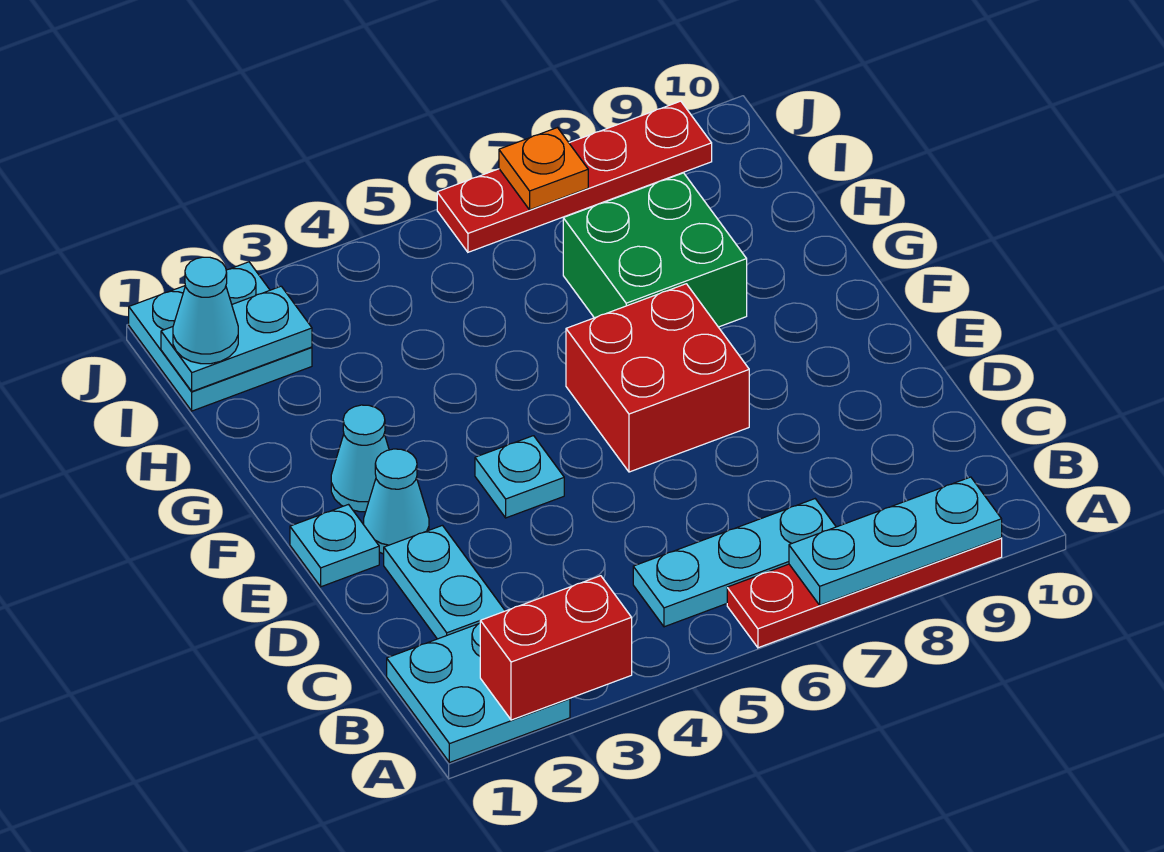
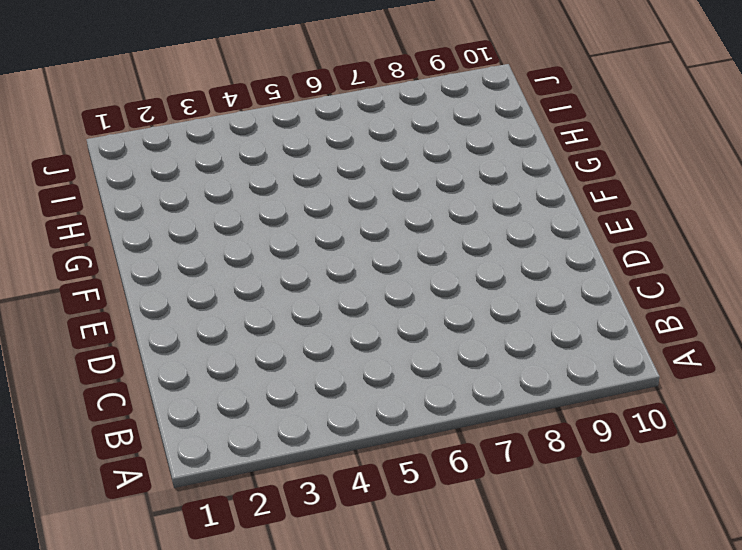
none -> cyan 2x2 plate [387,623,570,763]
none -> red 1x4 plate [727,538,1002,648]
none -> cyan 1x3 plate [633,499,836,627]

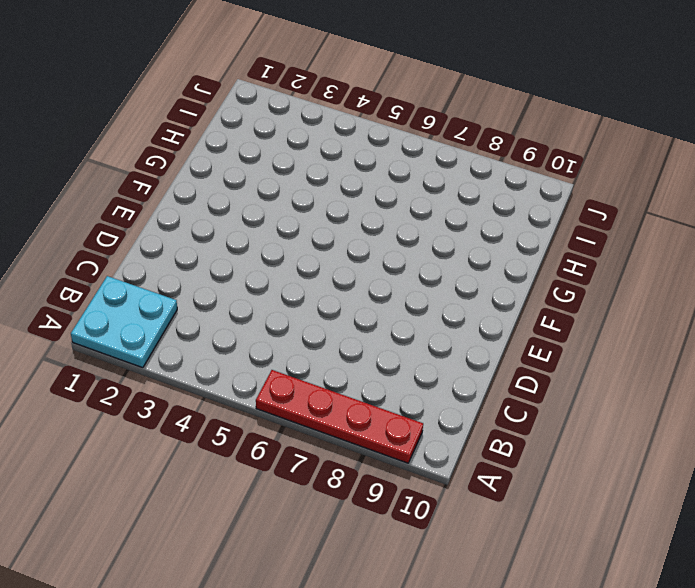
none -> cyan 1x3 plate [633,499,836,627]
none -> cyan 1x2 plate [384,525,505,639]
none -> cyan 1x1 plate [290,505,379,587]

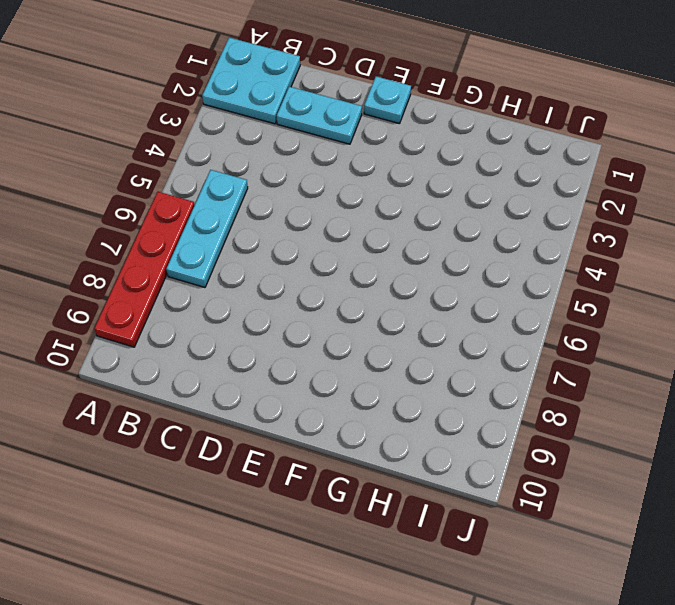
none -> cyan 1x1 cone [364,449,429,554]
none -> cyan 1x1 plate [475,436,564,518]
none -> red 2x2 brick [566,284,749,472]

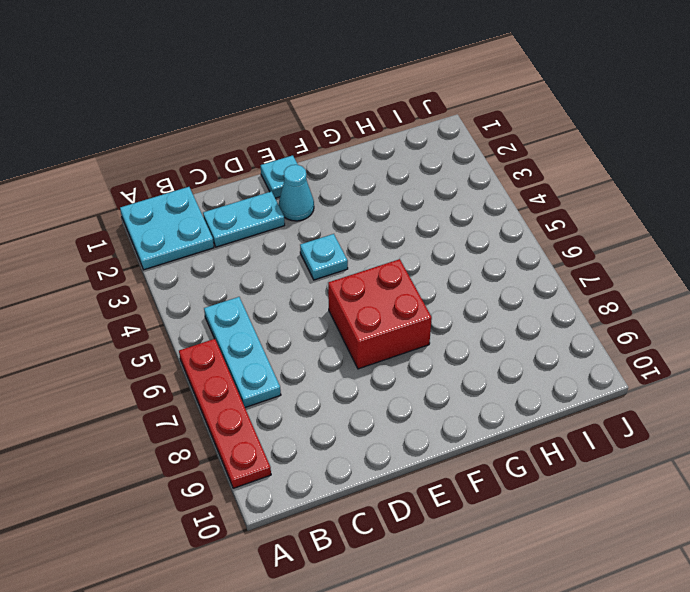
none -> cyan 1x1 cone [331,405,389,512]
none -> green 2x2 brick [563,173,747,327]
none -> cyan 2x2 plate [129,262,312,411]

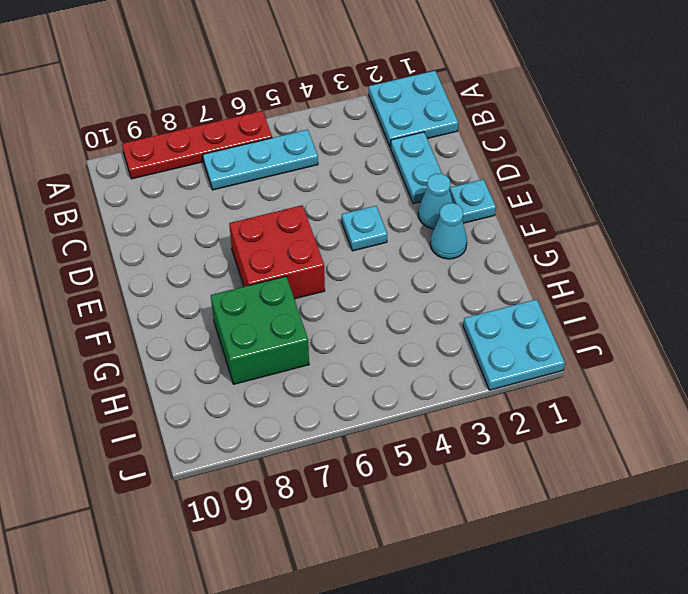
none -> red 1x4 plate [437,101,712,252]
none -> red 1x2 brick [480,576,632,720]
none -> cyan 1x3 plate [789,477,1002,605]

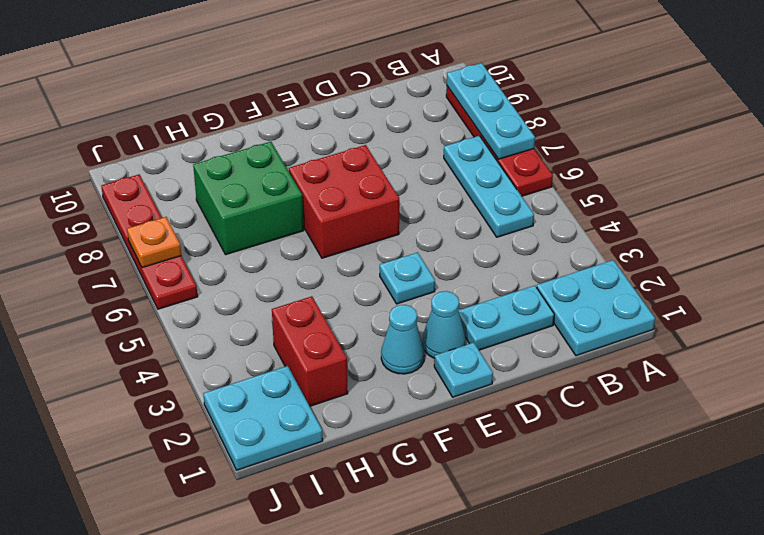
red 1x2 brick [272,296,348,406] -> red 1x2 brick moved to [480,576,632,720]
none -> cyan 1x2 plate [161,286,312,391]
none -> cyan 1x1 cone [173,257,238,364]

